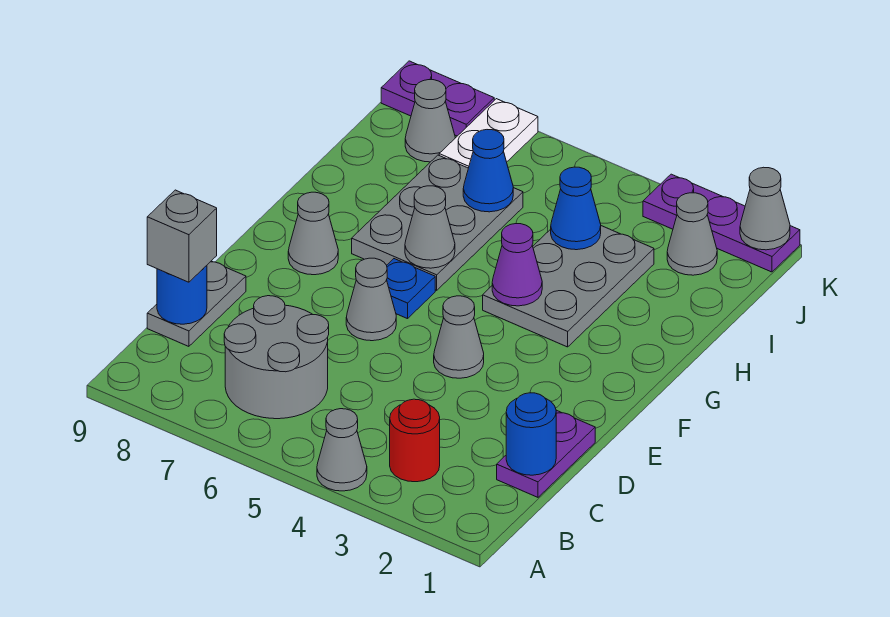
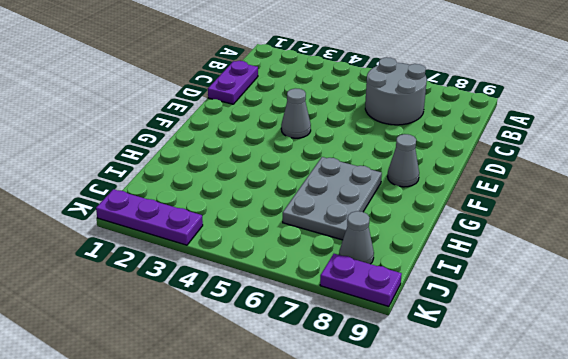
none -> grey 1x1 cone [317,409,367,491]
none -> red 1x1 round brick [390,399,440,482]
none -> grey 1x2 plate [147,261,246,346]

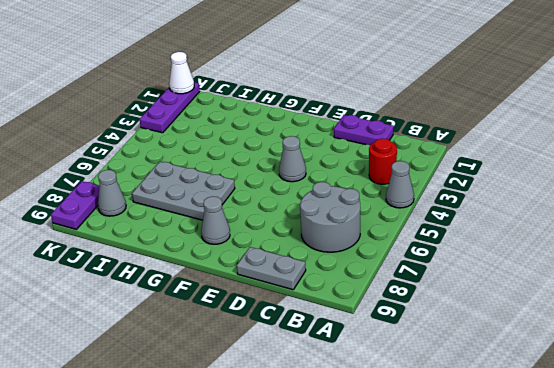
white 1x1 cone [169,52,194,94] -> grey 1x1 cone [740,167,790,250]
none -> grey 1x1 cone [346,258,396,341]
none -> blue 1x1 plate [387,259,435,319]
none -> grey 2x3 plate [483,226,654,347]

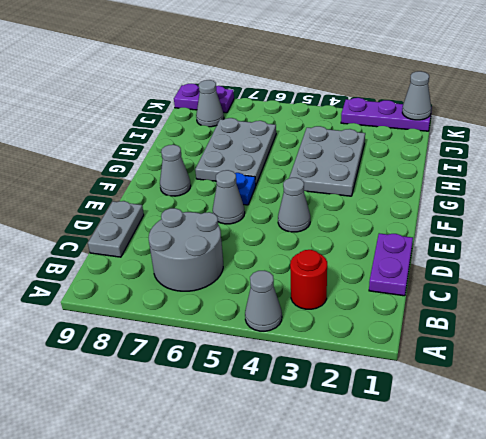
none -> grey 1x1 cone [667,193,717,275]
none -> white 1x2 plate [439,99,538,168]
none -> blue 1x1 round brick [506,393,556,475]

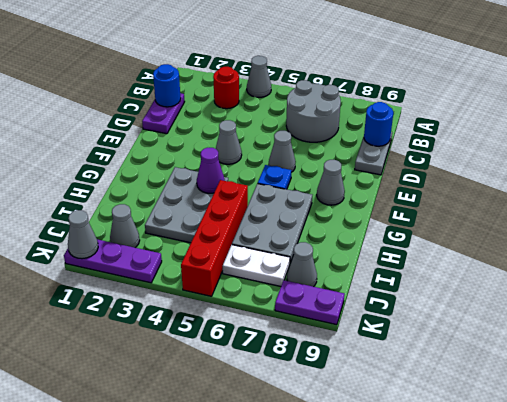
red 1x4 brick [181,180,248,296] -> none
white 1x2 plate [223,245,290,286] -> white 1x2 plate turned to [439,99,538,168]
none -> grey 1x1 cone [405,186,455,268]
none -> blue 1x1 cone [551,167,601,250]
none -> blue 1x1 cone [463,130,513,212]

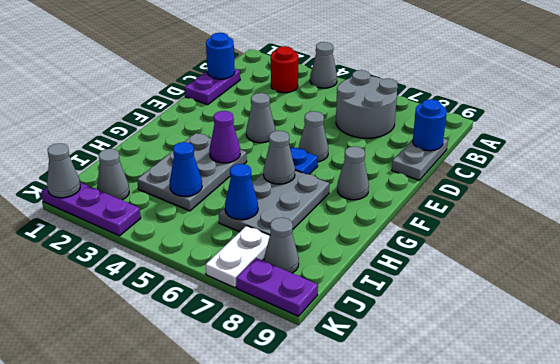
none -> grey 1x1 brick [147,190,217,282]

